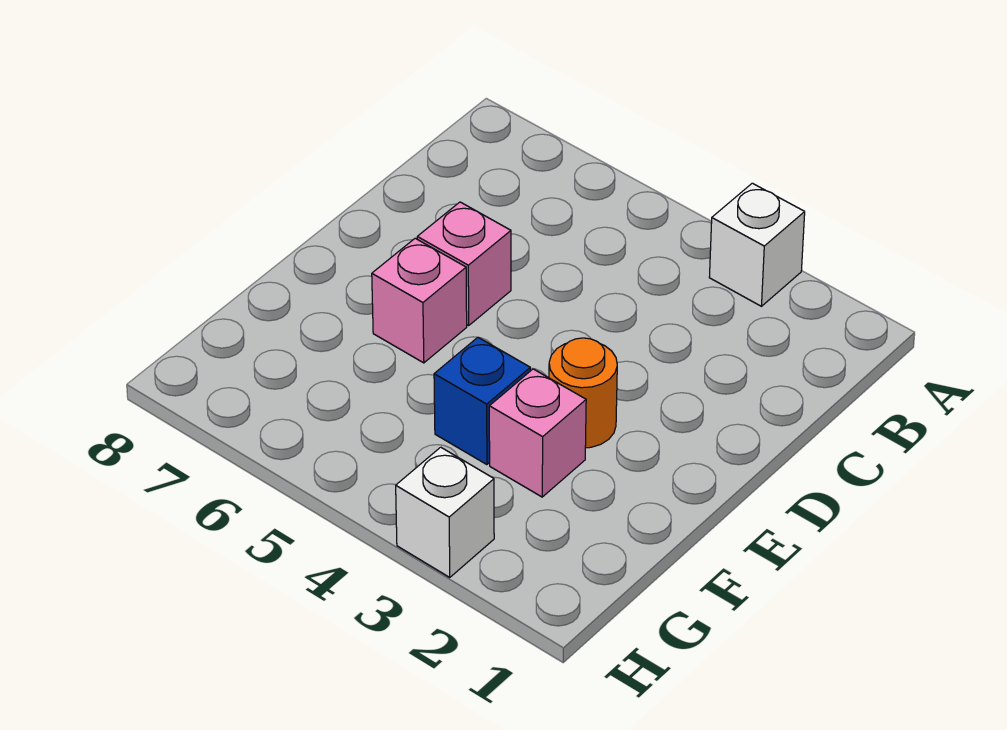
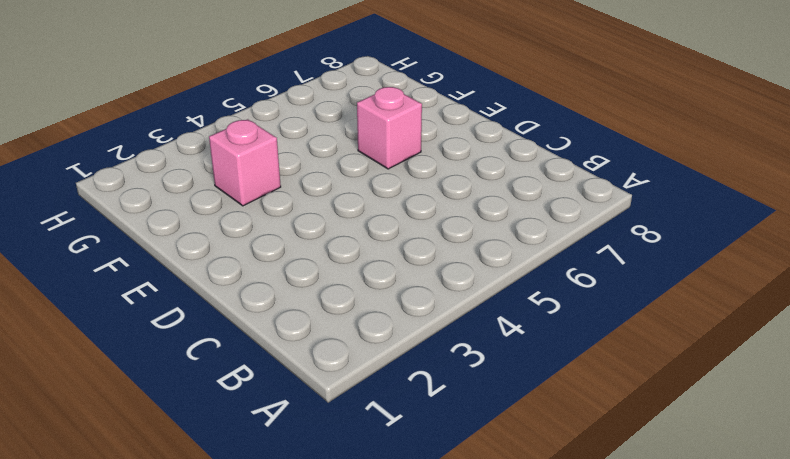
none -> white 1x1 brick [709,183,805,306]
none -> pink 1x1 brick [417,202,511,325]

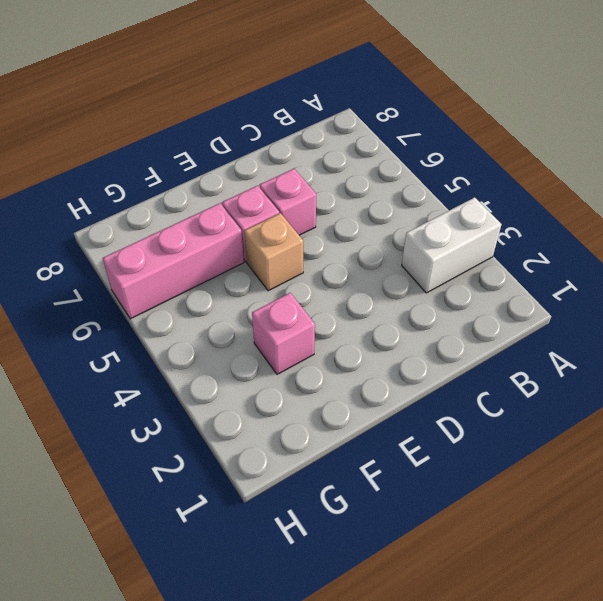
white 1x2 brick [402,197,502,293] -> white 1x1 brick [709,183,805,306]
tan 1x1 brick [244,213,303,291] -> none
pink 1x3 brick [103,203,244,319] -> none
none -> orange 1x1 round brick [549,338,617,448]
none -> blue 1x1 brick [434,337,530,465]

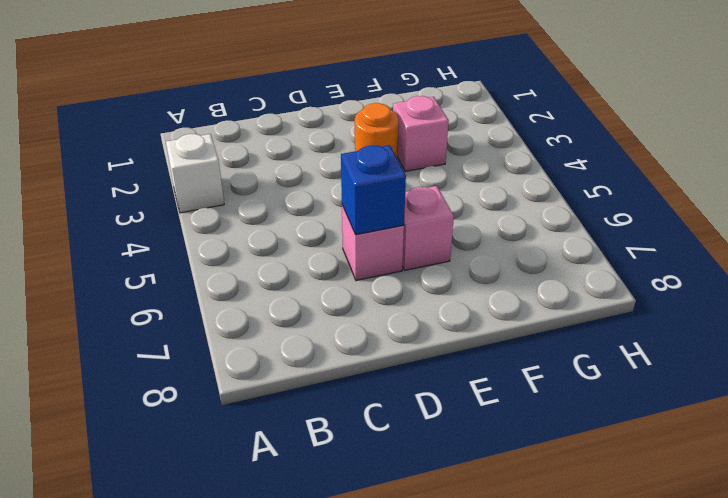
blue 1x1 brick [341,145,406,235] -> blue 1x1 brick moved to [434,337,530,465]
none -> white 1x1 brick [396,447,494,577]

